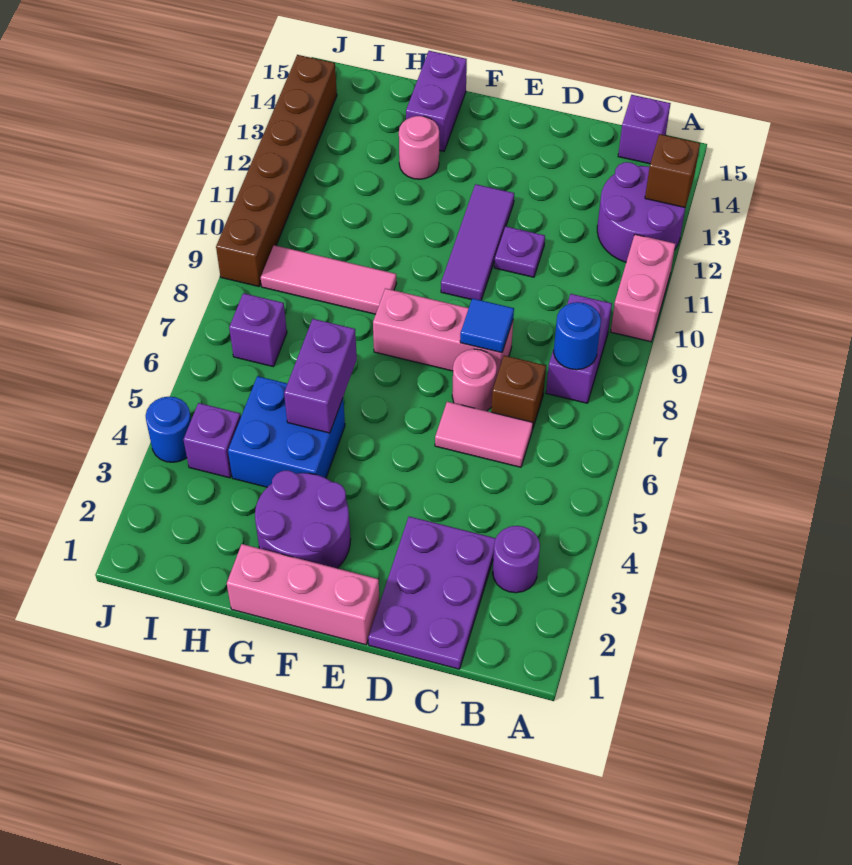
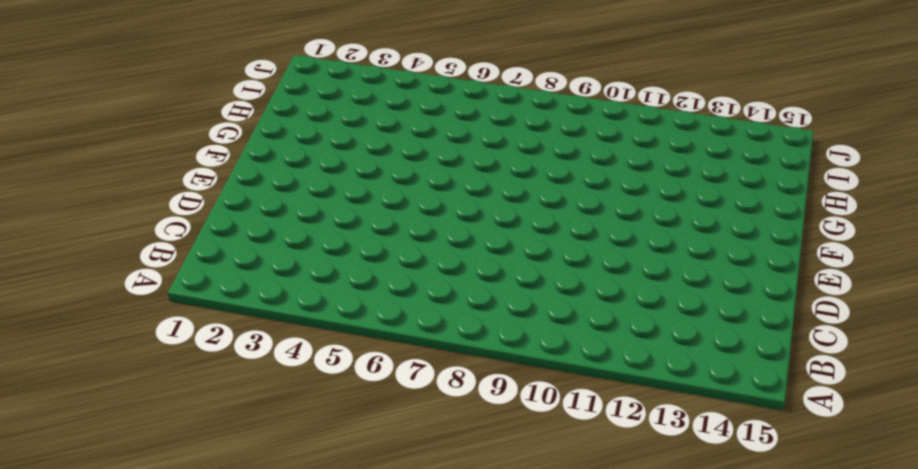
none -> pink 1x2 brick [611,234,675,342]
none -> purple 2x2 round brick [597,162,685,262]
none -> purple 1x1 round brick [493,526,540,593]

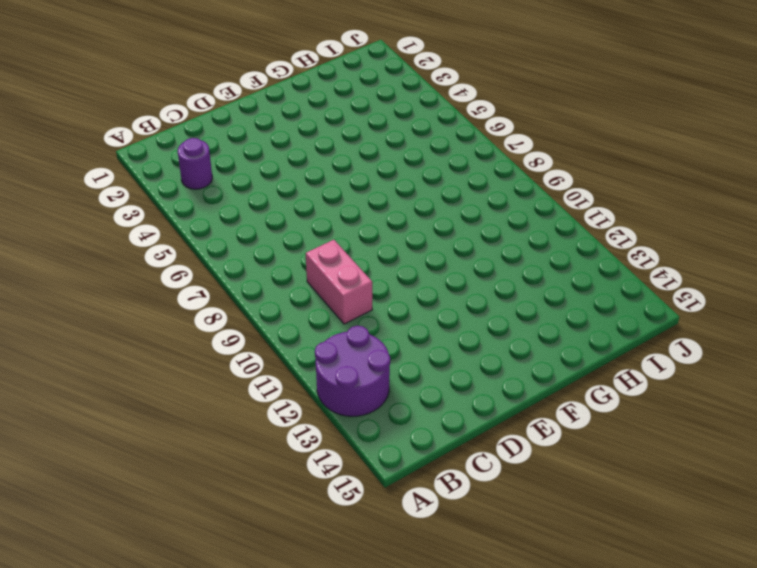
pink 1x2 brick [306,240,372,324] -> pink 1x2 brick moved to [611,234,675,342]
none -> purple 1x2 brick [546,294,612,403]
none -> purple 1x1 brick [618,95,671,164]
none -> purple 2x3 plate [368,517,496,669]

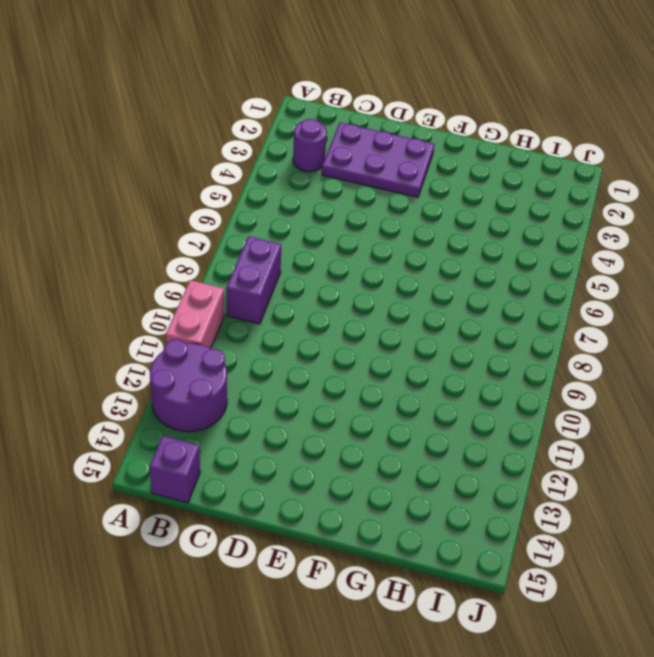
purple 2x3 plate [322,123,434,197] -> purple 2x3 plate turned to [368,517,496,669]
none -> pink 1x2 tile [435,402,533,467]
none -> brown 1x1 brick [491,356,546,429]
none -> pink 1x1 round brick [452,349,497,411]

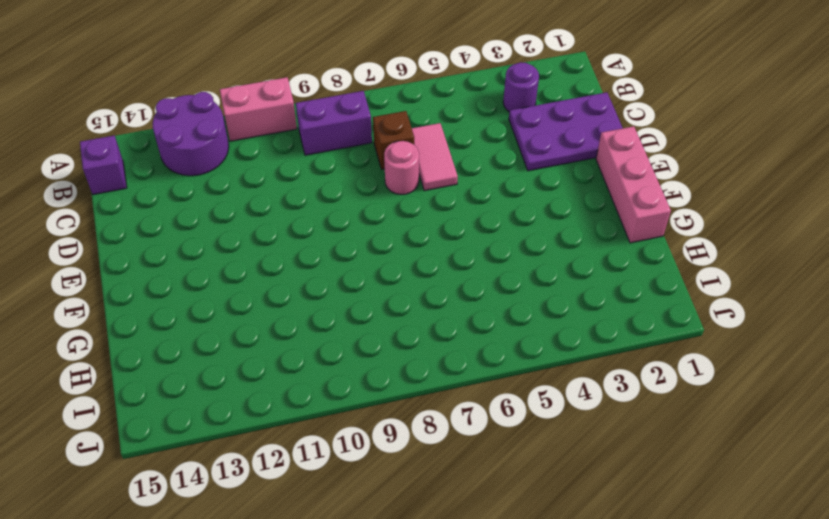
none -> pink 1x3 brick [373,288,513,378]
none -> purple 1x1 plate [494,227,545,277]
none -> purple 1x3 tile [441,184,514,300]

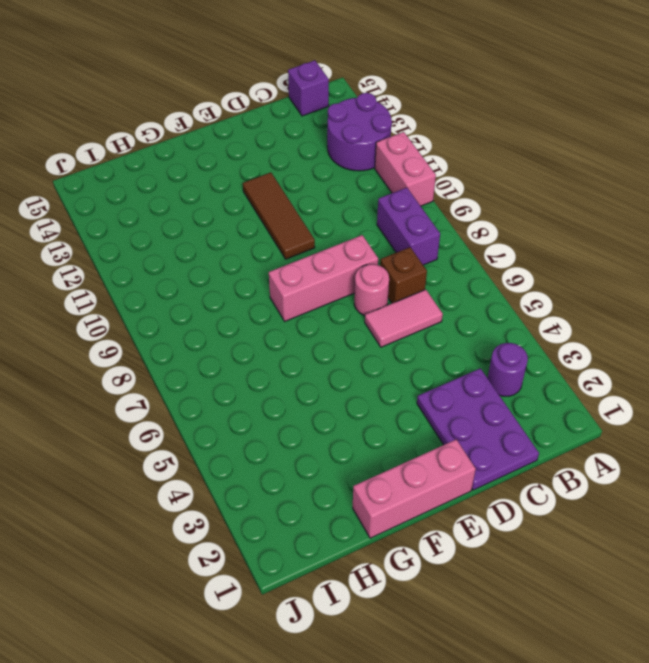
brown 1x3 tile [243,172,315,259] -> purple 1x3 tile [441,184,514,300]
none -> purple 1x1 plate [494,227,545,277]
none -> purple 2x2 round brick [255,471,351,568]
none -> blue 2x2 brick [228,376,345,487]

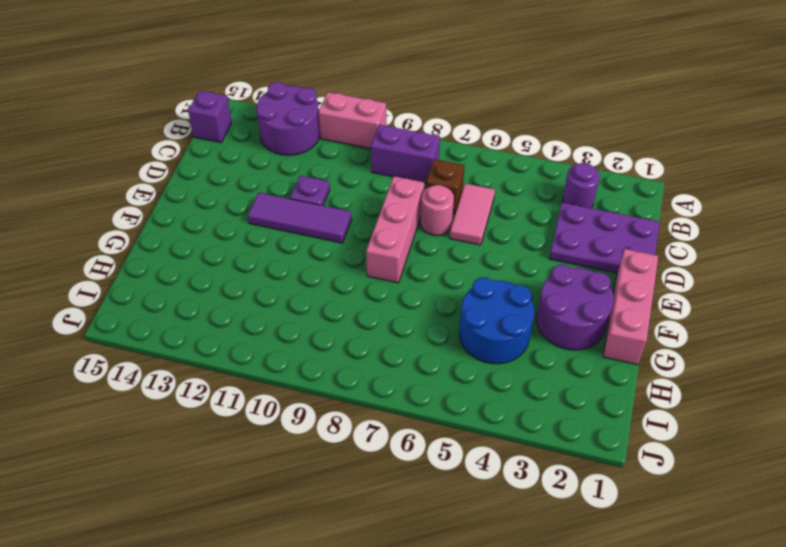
blue 2x2 round brick [459,278,534,364] -> blue 2x2 brick [228,376,345,487]
none -> pink 1x3 tile [261,245,396,314]
none -> pink 1x1 round brick [399,116,439,179]
none -> purple 1x2 brick [406,51,467,151]

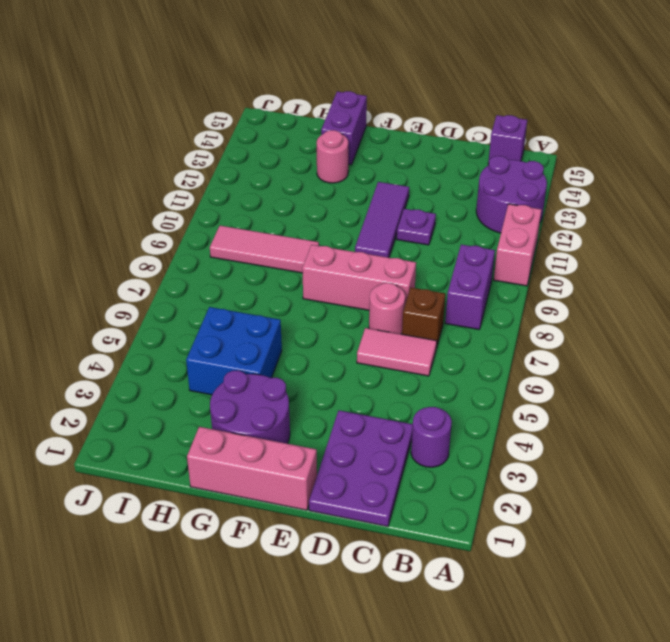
none -> purple 1x1 brick [183,403,241,478]
none -> purple 1x1 brick [229,293,287,367]
none -> blue 1x1 round brick [146,397,191,462]

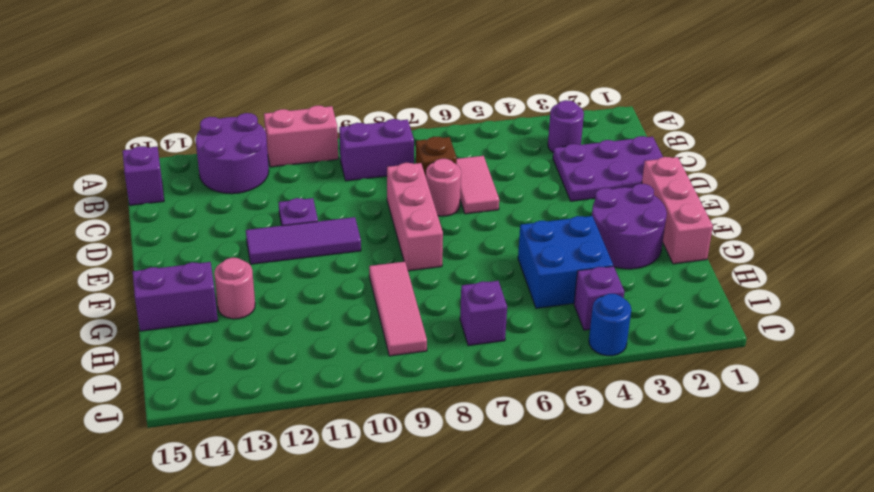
none -> brown 1x6 brick [216,55,337,287]
none -> brown 1x1 brick [645,134,700,208]
none -> blue 1x1 round brick [554,302,601,370]

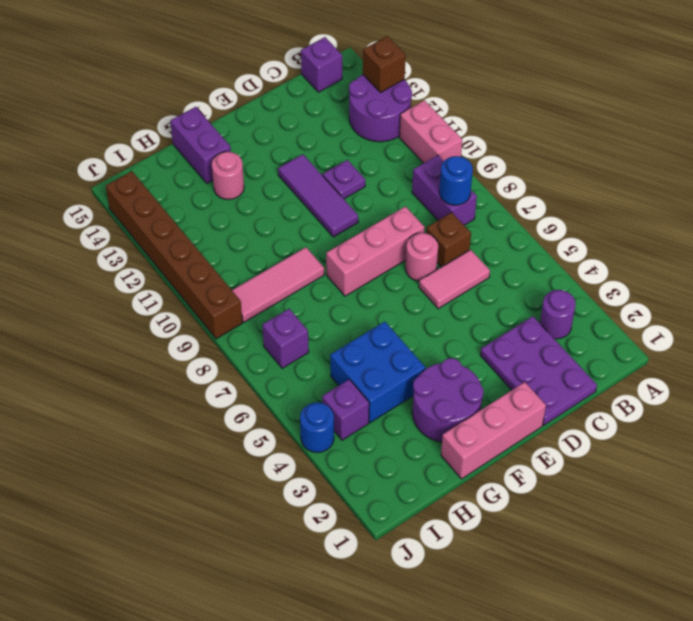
none -> blue 1x1 tile [460,298,514,353]
none -> purple 1x2 brick [284,319,357,433]

